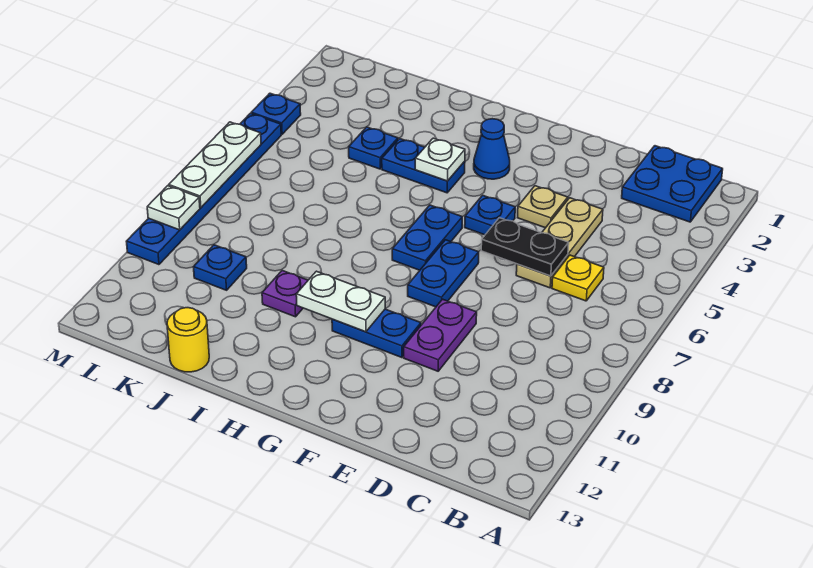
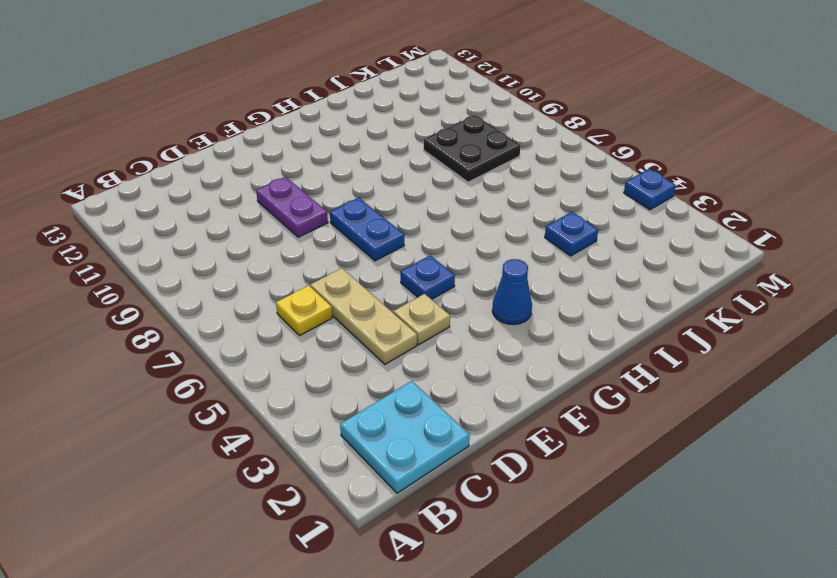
cyan 2x2 plate [340,381,470,493] -> blue 2x2 plate [622,146,723,222]
black 2x2 plate [424,115,521,182] -> none
none -> blue 1x2 plate [332,309,421,358]
none -> blue 1x2 plate [392,205,462,270]
none -> blue 1x2 plate [382,139,465,193]

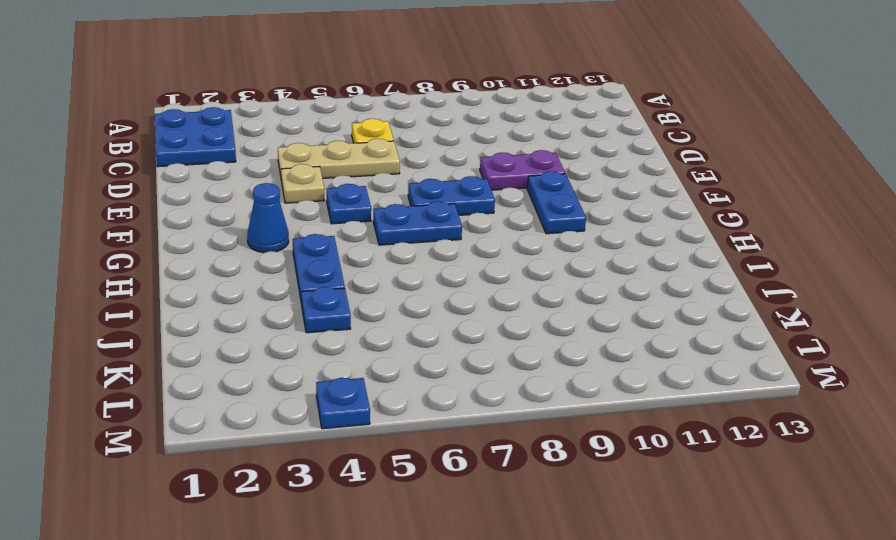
none -> purple 1x1 plate [262,271,308,317]
none -> yellow 1x1 round brick [167,308,209,372]
none -> blue 1x1 plate [194,245,247,290]

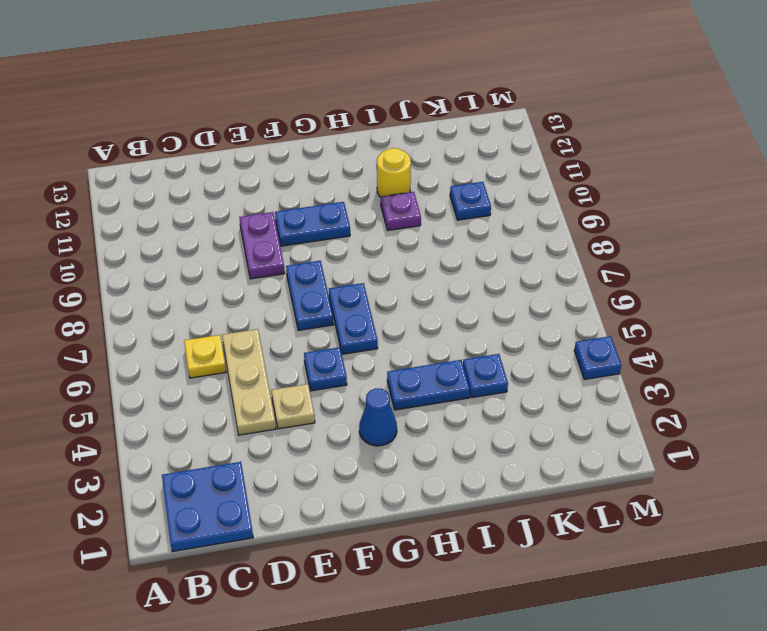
yellow 1x1 round brick [377,148,411,197] -> yellow 1x1 round brick moved to [167,308,209,372]
none -> blue 1x6 plate [126,113,281,265]
none -> black 1x2 plate [481,218,569,276]
none -> white 1x2 plate [296,271,385,332]

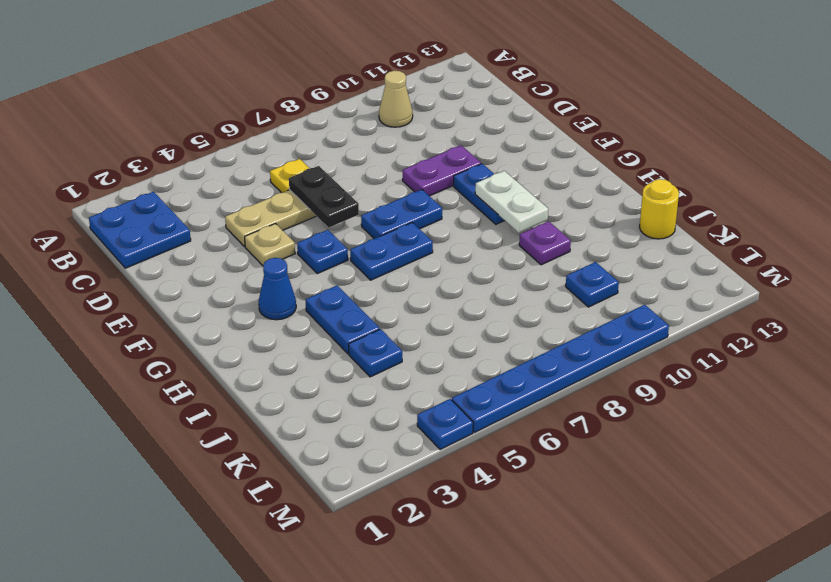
tan 1x1 cone [379,71,413,127] -> none
none -> white 1x1 plate [415,138,465,181]
none -> white 1x3 plate [169,122,261,208]
none -> white 1x1 plate [147,186,200,230]

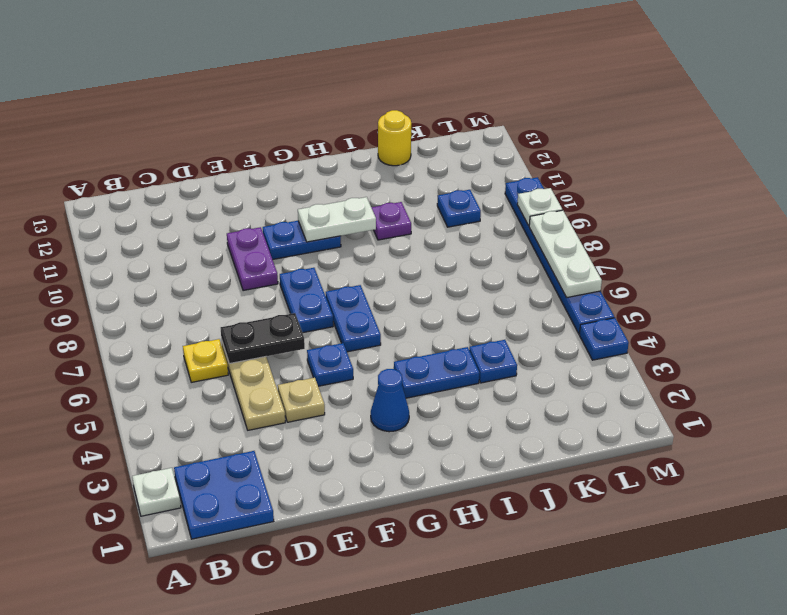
white 1x1 plate [132,468,181,516] -> white 1x1 plate moved to [415,138,465,181]

